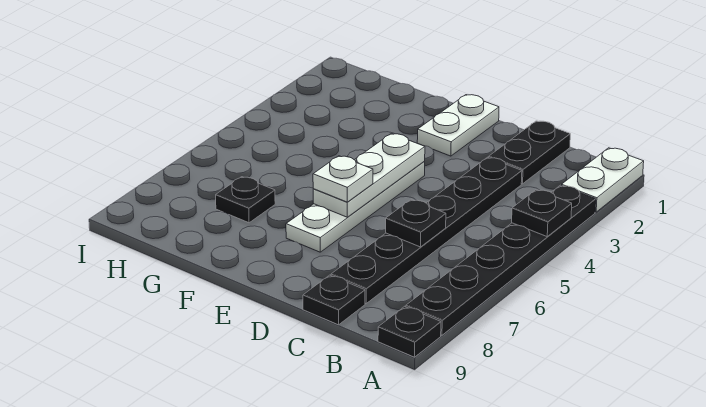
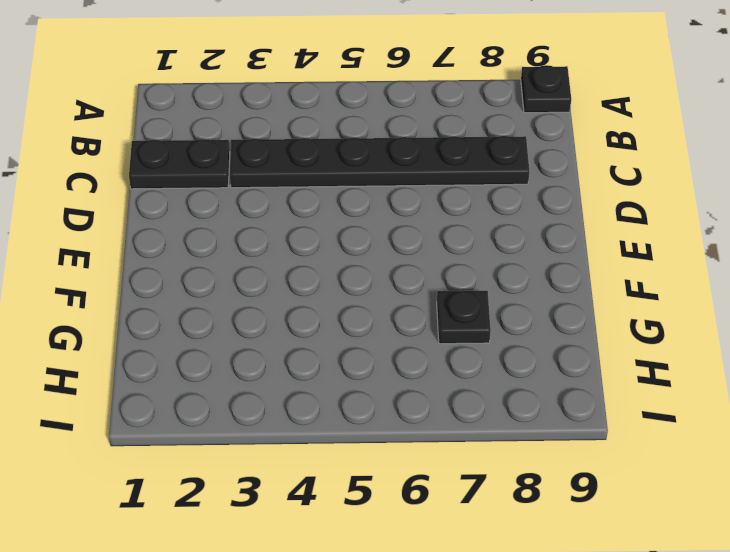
none -> white 1x2 plate [561,148,644,212]
none -> black 1x6 plate [406,185,596,335]
none -> black 1x1 plate [303,275,365,325]

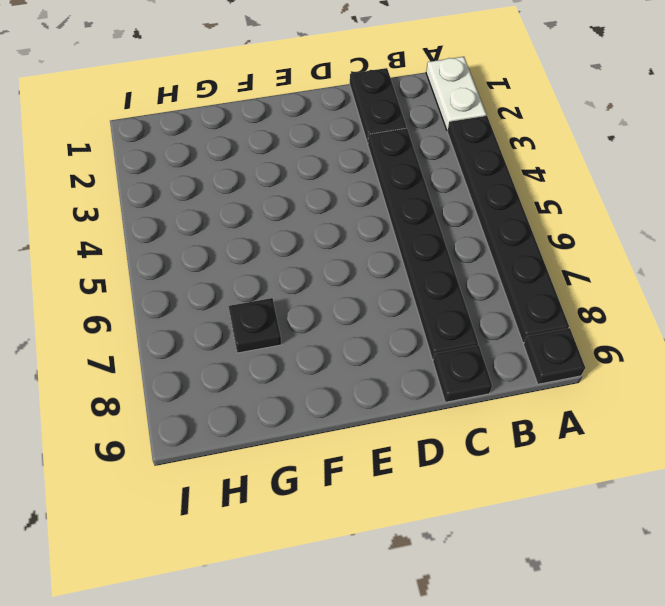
none -> white 1x2 plate [417,95,499,156]
none -> white 1x4 plate [286,162,425,252]
none -> black 1x1 plate [512,190,572,236]

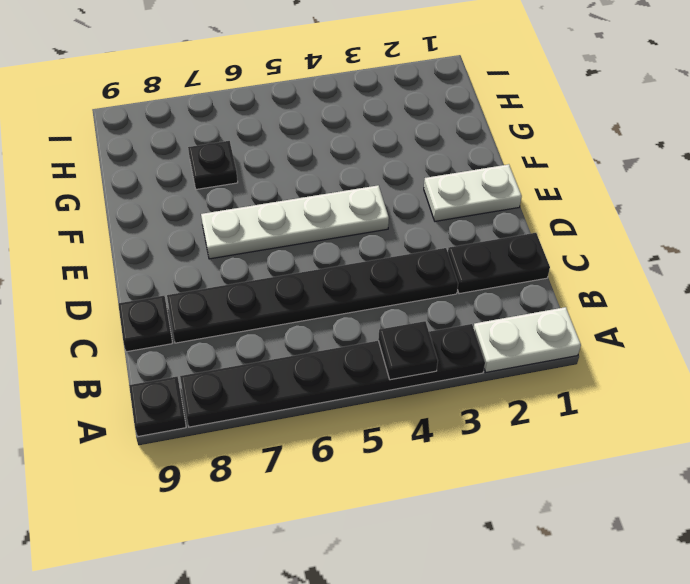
none -> black 1x1 plate [386,200,446,247]
none -> white 1x3 plate [313,134,425,217]
none -> white 1x1 plate [313,156,373,202]

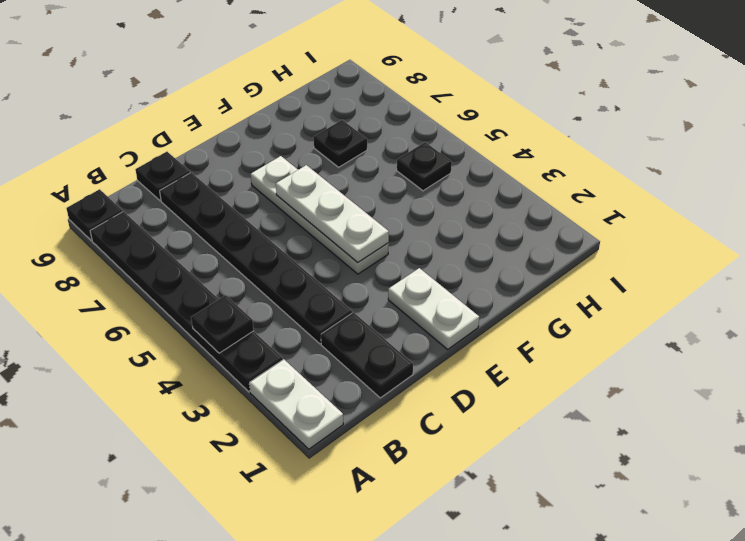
black 1x1 plate [397,142,452,191] -> black 1x1 plate moved to [386,200,446,247]
none -> white 1x1 plate [313,156,373,202]

